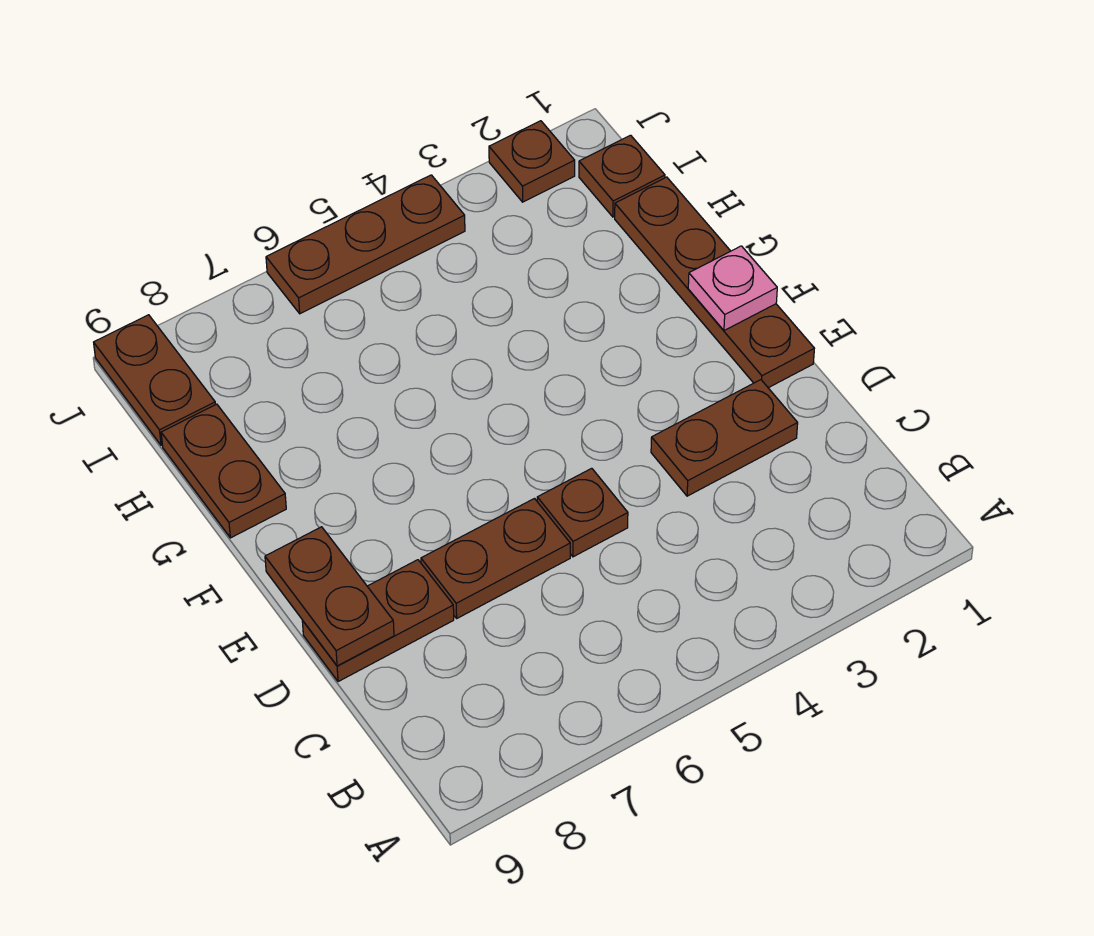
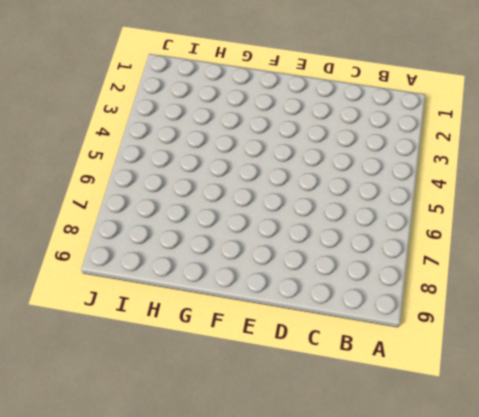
none -> brown 1x2 plate [651,380,798,496]
none -> brown 1x1 plate [537,468,628,557]
none -> brown 1x2 plate [421,499,570,618]

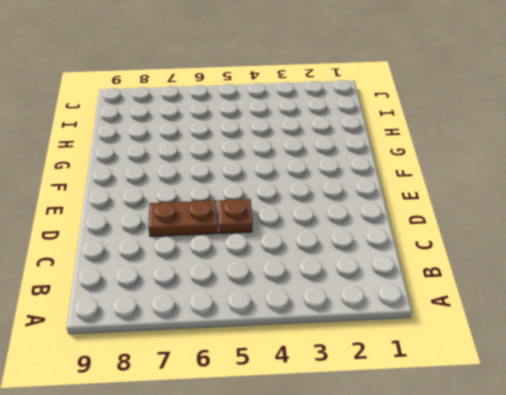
none -> brown 1x2 plate [651,380,798,496]
none -> brown 1x2 plate [302,560,454,682]
none -> brown 1x4 plate [615,177,814,388]

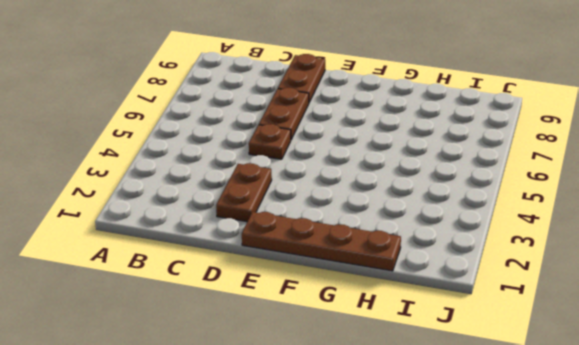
none -> brown 1x2 plate [161,404,286,538]
none -> brown 1x1 plate [579,135,665,217]
none -> brown 1x2 plate [94,315,215,445]

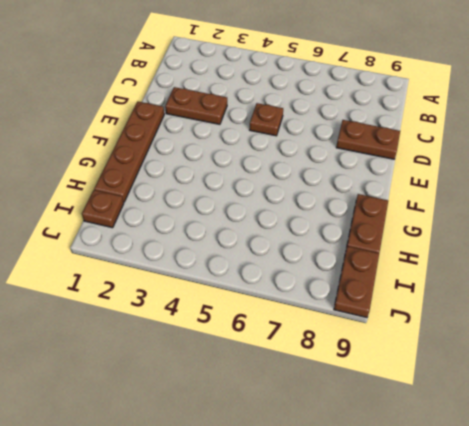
none -> brown 1x2 plate [421,499,570,618]
none -> brown 1x1 plate [489,121,575,202]
none -> brown 1x3 plate [266,175,465,314]

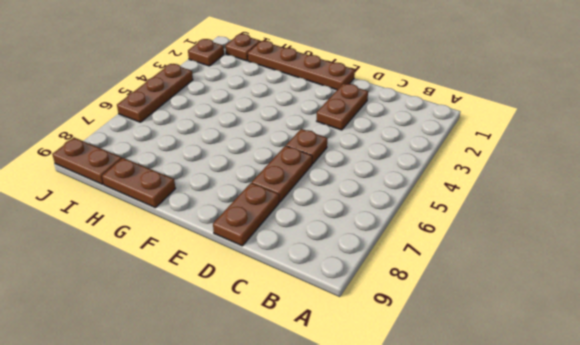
none -> brown 1x2 plate [265,527,394,666]
none -> pink 1x1 plate [688,246,777,330]

